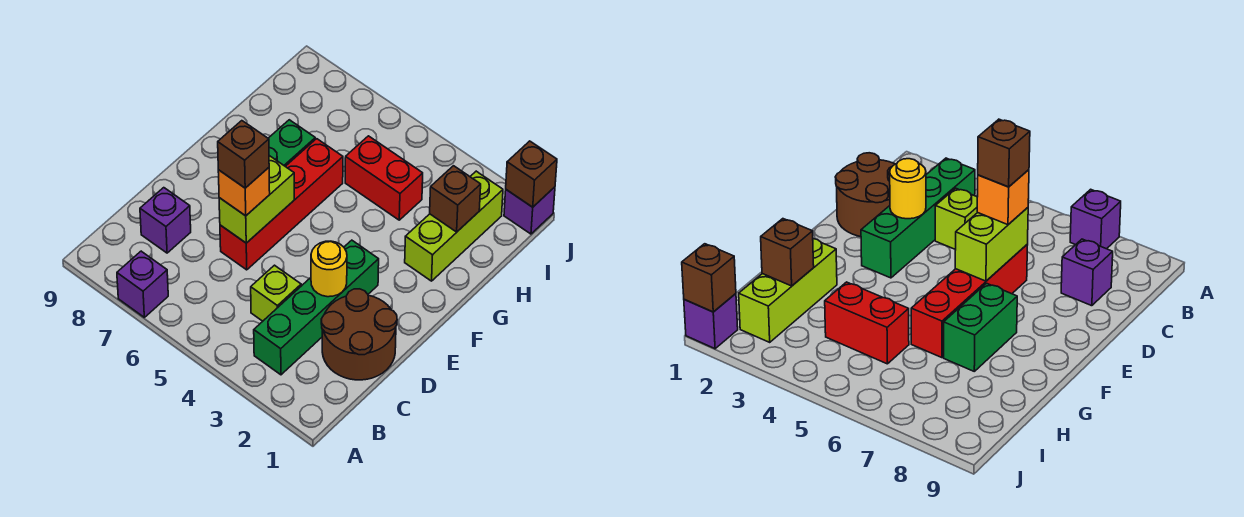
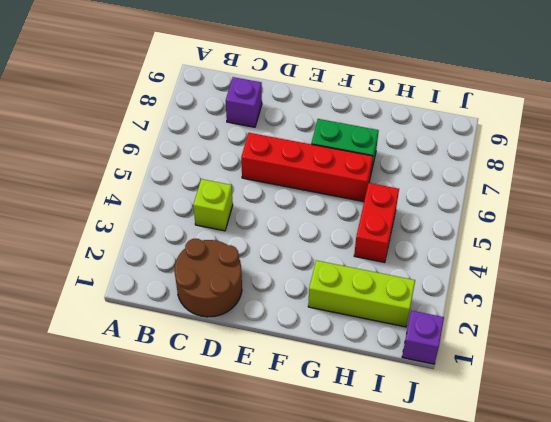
none -> purple 1x1 brick [117,251,168,317]
none -> green 1x4 brick [254,240,379,375]
none -> yellow 1x1 round brick [311,241,347,297]

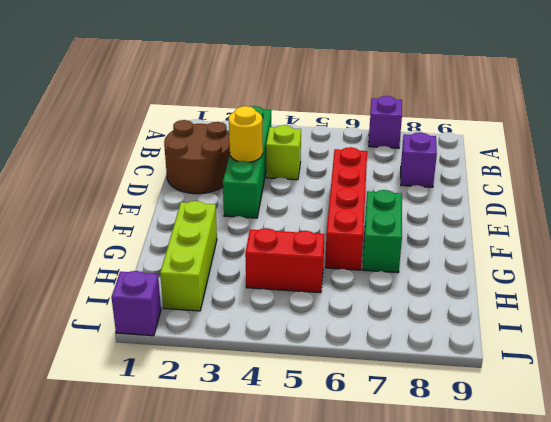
none -> lime 1x2 brick [219,156,294,243]
none -> brown 1x1 brick [430,166,481,232]
none -> brown 1x1 brick [506,141,557,207]

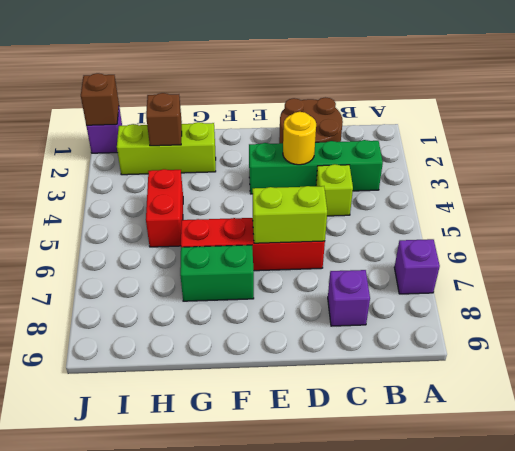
none -> orange 1x1 brick [218,168,270,216]
none -> brown 1x1 brick [218,121,269,188]

